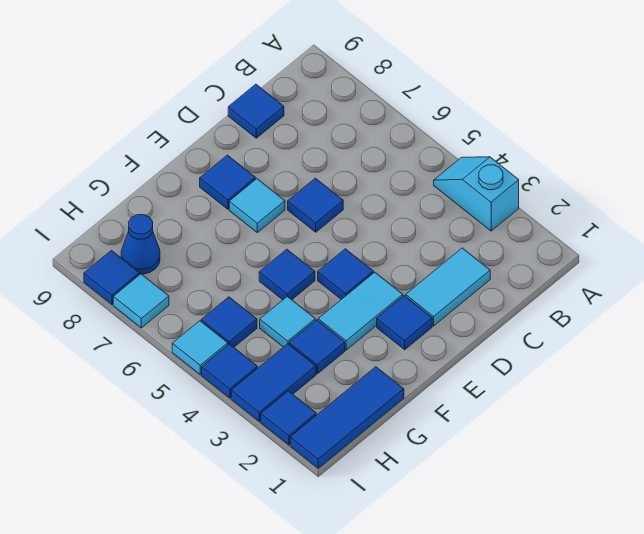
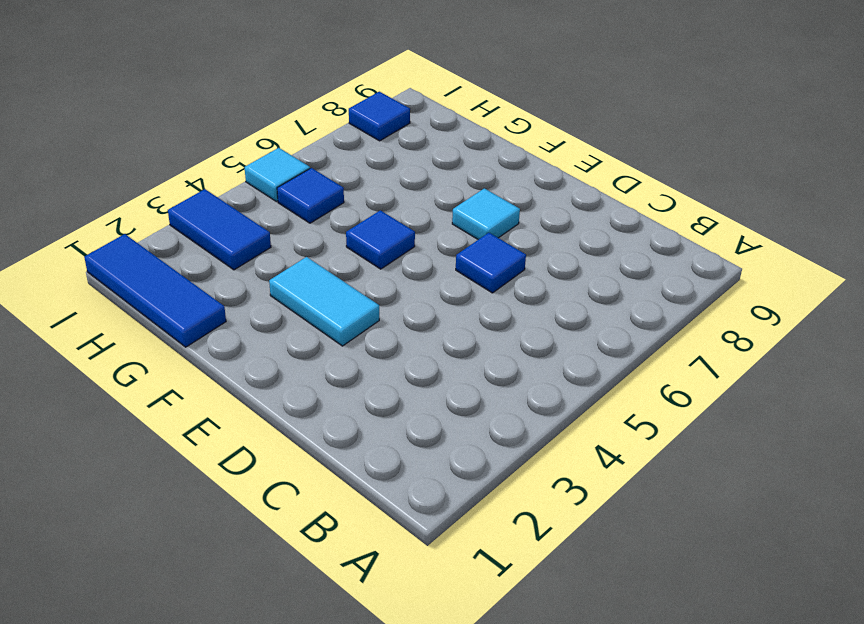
none -> cyan 1x2 slope [434,157,519,231]
none -> cyan 1x2 tile [406,248,490,326]
none -> blue 1x1 tile [228,84,284,138]

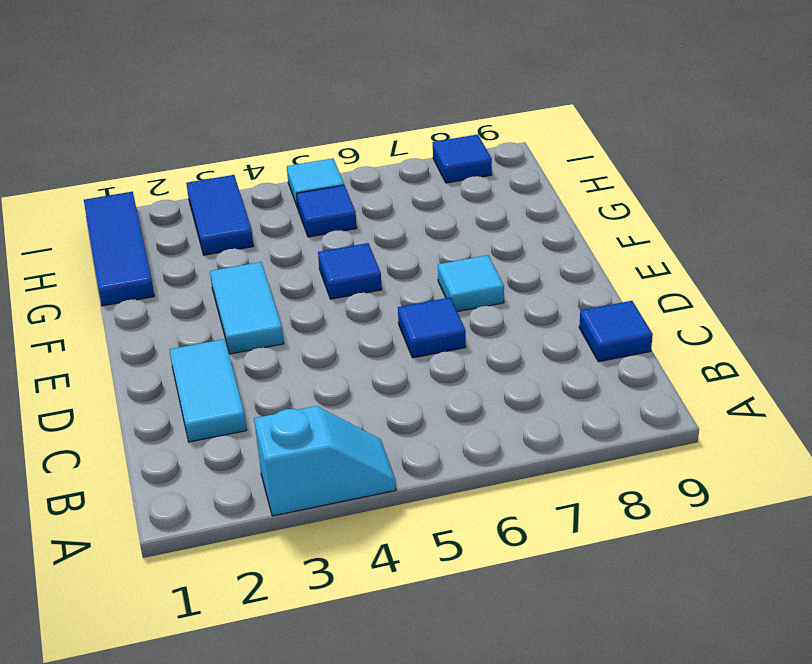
none -> blue 1x1 tile [377,296,432,350]
none -> blue 1x1 tile [318,249,373,299]
none -> blue 1x1 tile [200,155,255,209]

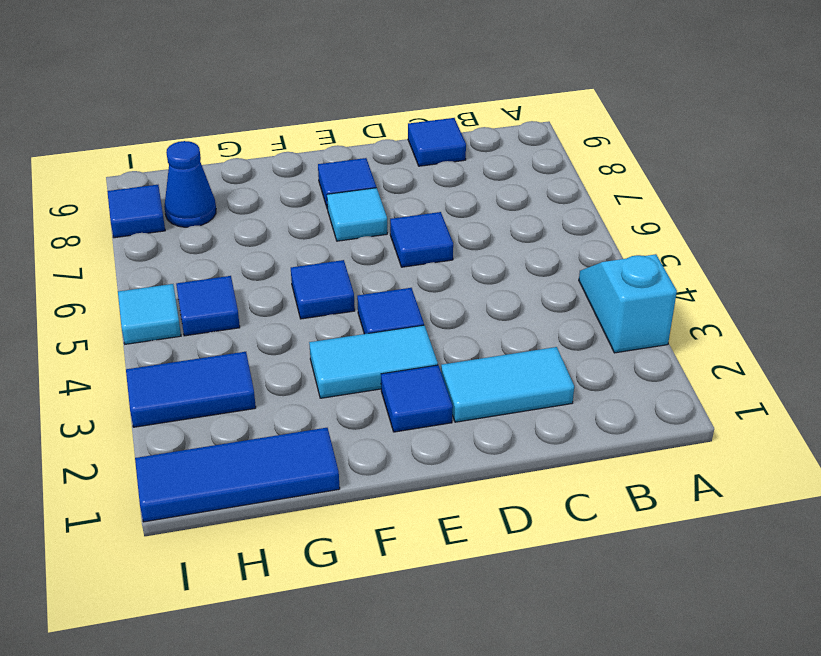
none -> blue 1x1 tile [289,320,345,374]
none -> cyan 1x1 tile [260,296,315,347]
none -> blue 1x1 tile [261,391,316,445]

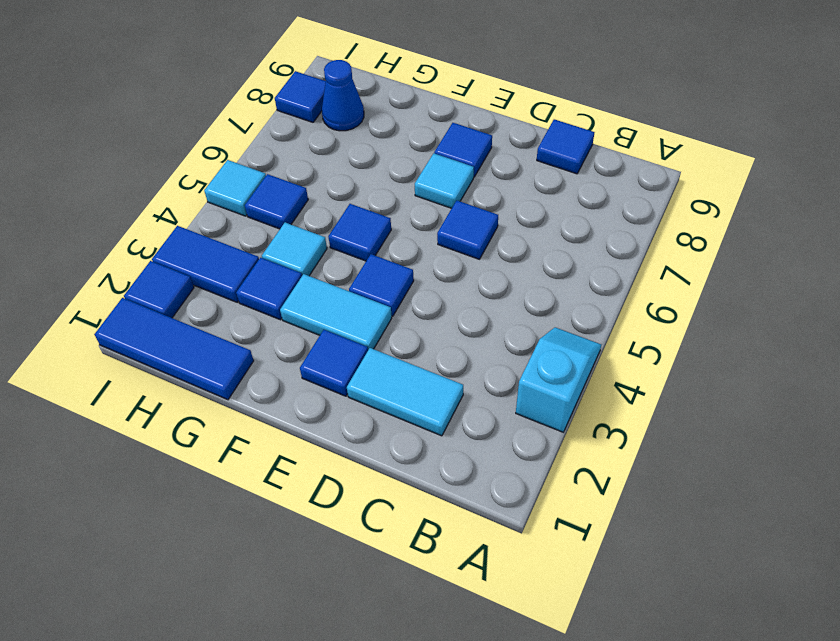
none -> blue 1x1 tile [202,344,257,398]
none -> cyan 1x1 tile [113,274,169,328]

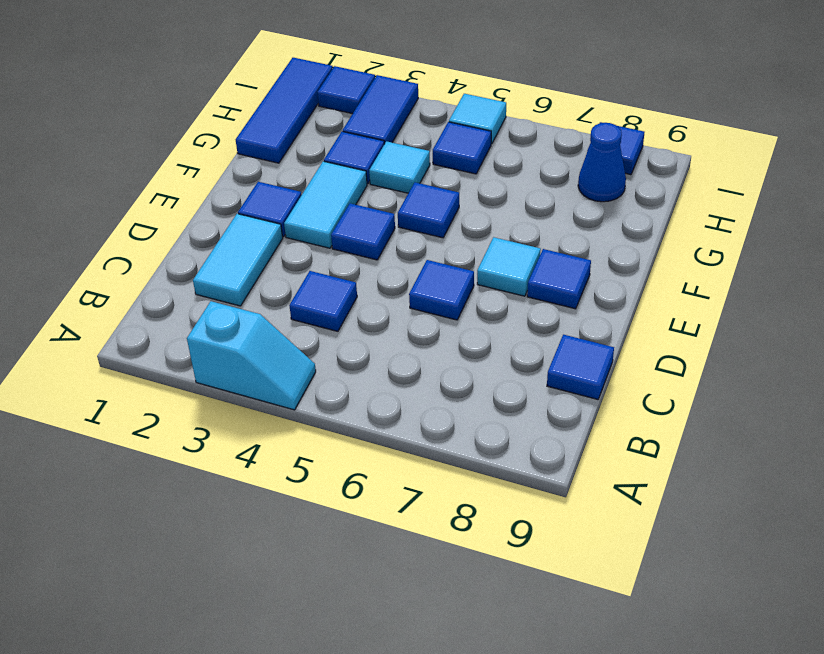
blue 1x1 tile [289,271,357,331] -> blue 1x1 tile moved to [202,344,257,398]
none -> cyan 1x1 tile [113,274,169,328]

